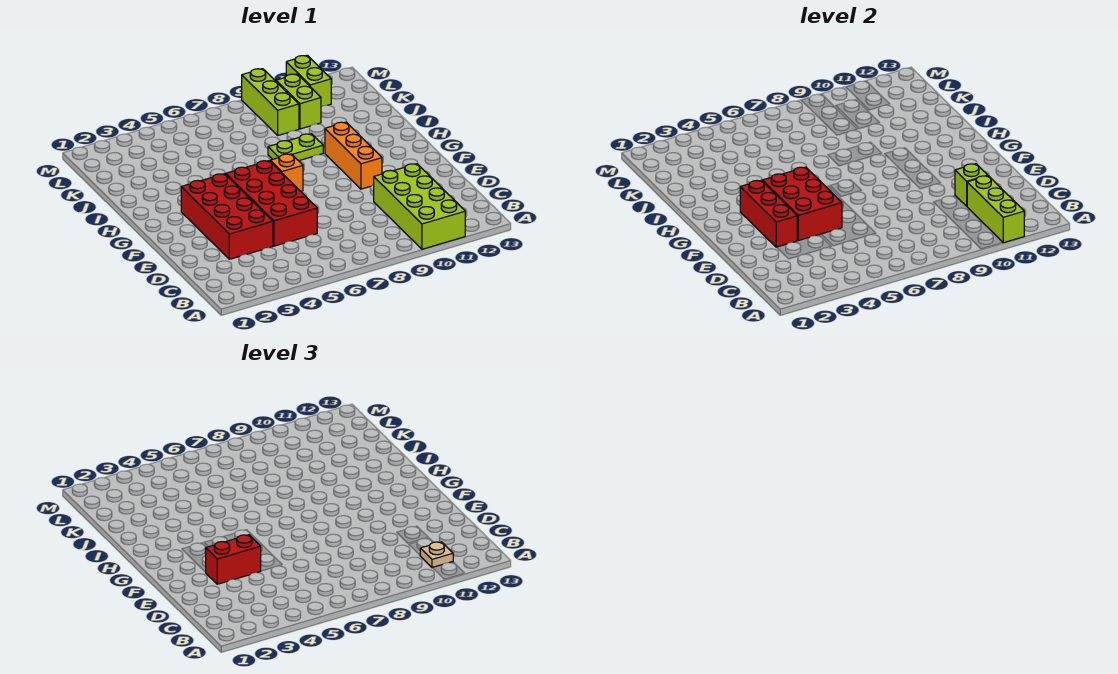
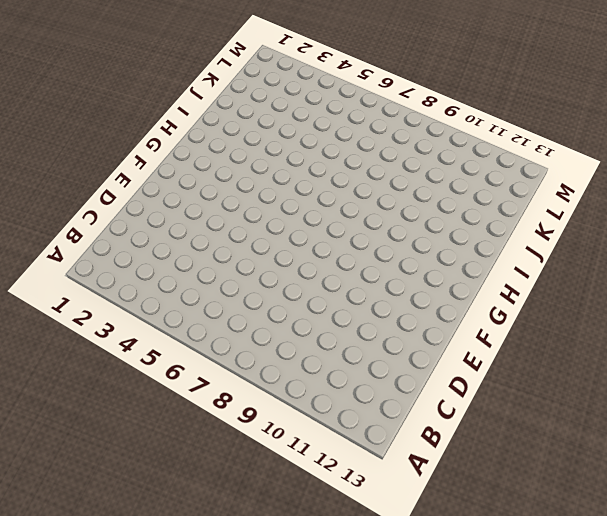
none -> lime 2x4 brick [374,164,465,249]
none -> red 2x4 brick [181,174,273,259]
none -> red 2x4 brick [226,161,317,246]

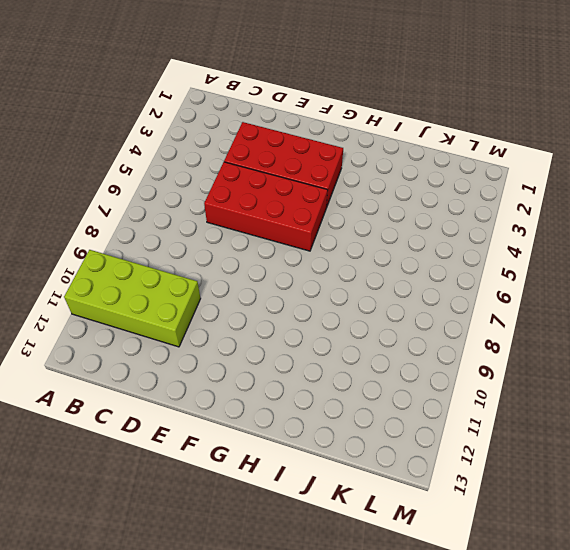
none -> orange 1x3 brick [325,122,382,189]
none -> orange 1x1 brick [270,154,303,191]
none -> lime 1x2 plate [268,134,323,161]

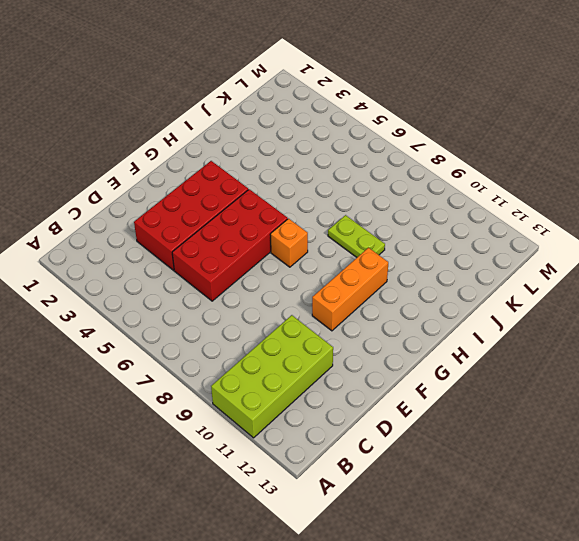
none -> lime 1x3 brick [242,69,299,135]
none -> lime 1x2 brick [276,74,321,129]
none -> lime 1x2 brick [286,55,331,107]

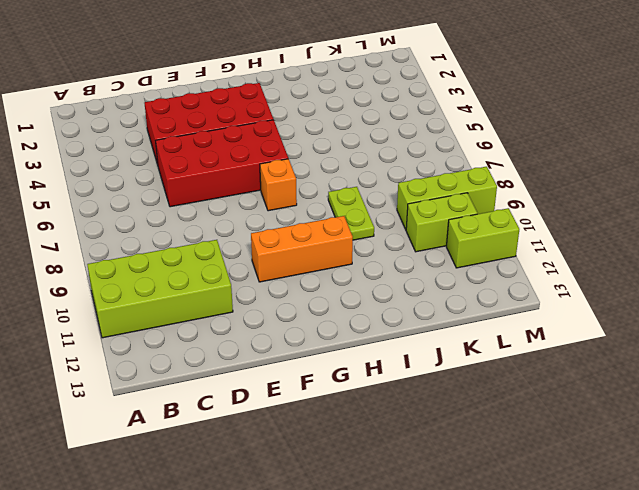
none -> lime 1x3 brick [967,176,1024,243]
none -> lime 1x1 brick [955,164,988,206]
none -> red 1x3 brick [740,180,797,247]

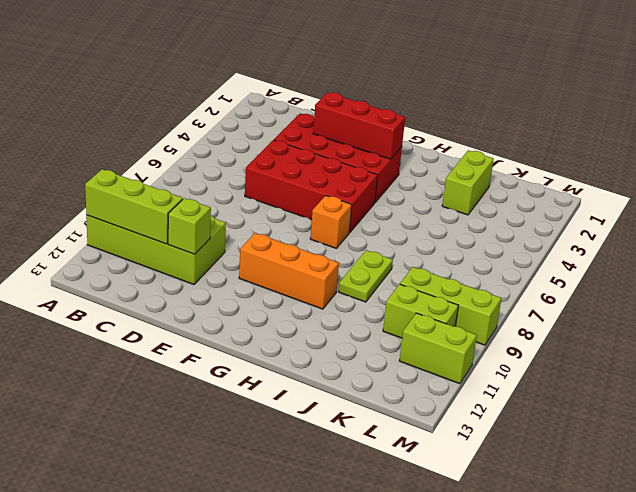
lime 1x2 brick [442,150,494,215] -> none
none -> red 2x3 brick [762,167,842,241]
none -> tan 1x1 plate [420,542,453,568]
none -> red 1x2 brick [206,535,261,584]

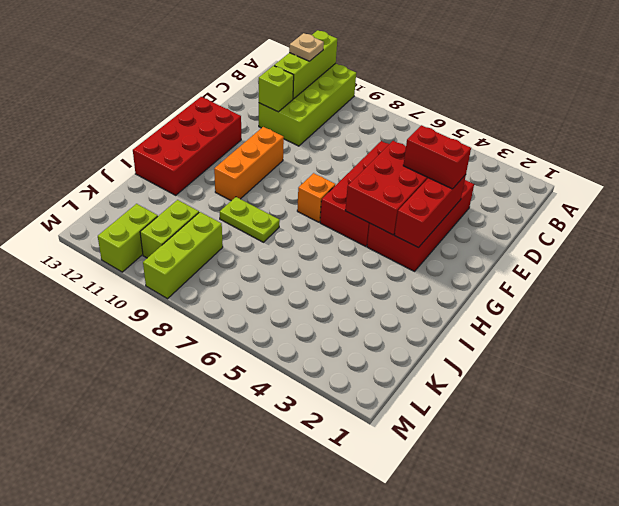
red 2x4 brick [133,97,241,195] -> none

